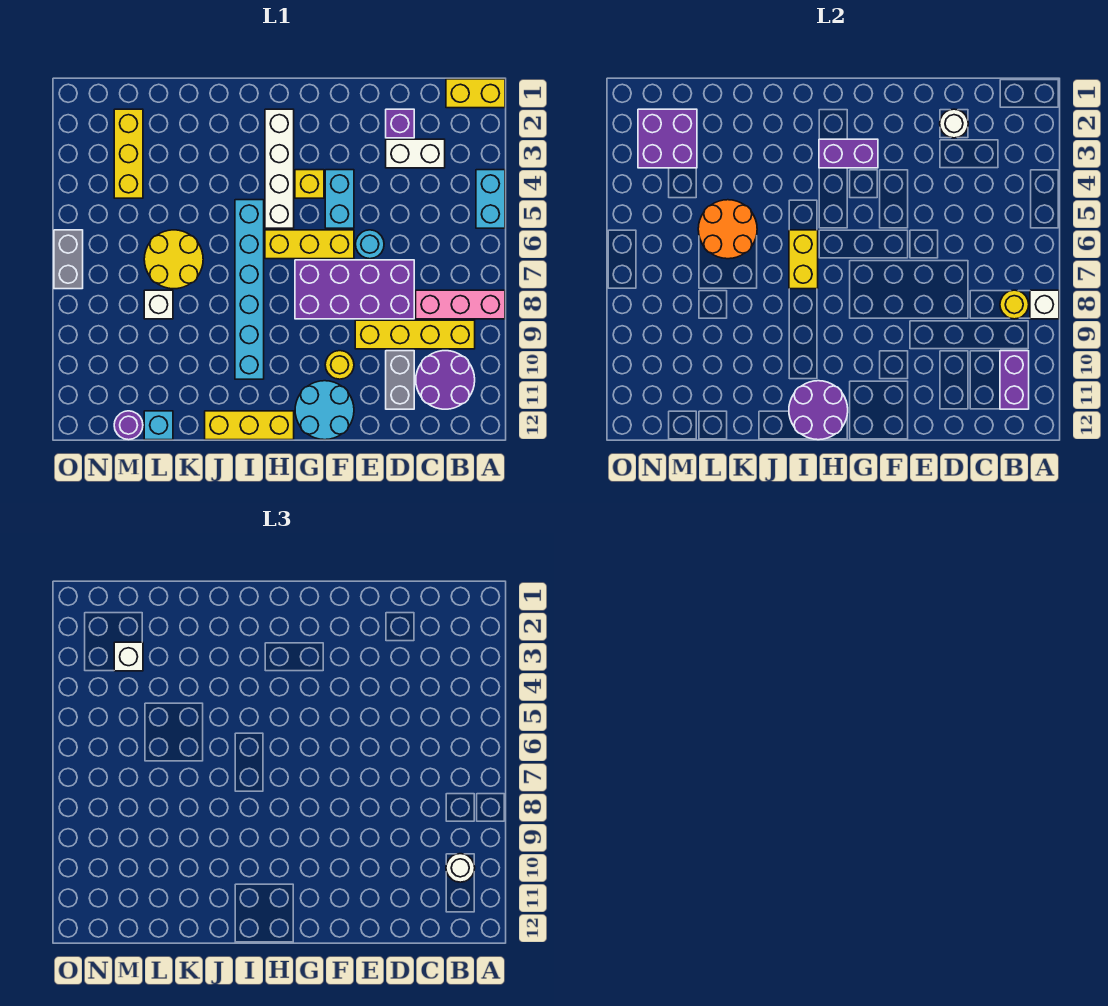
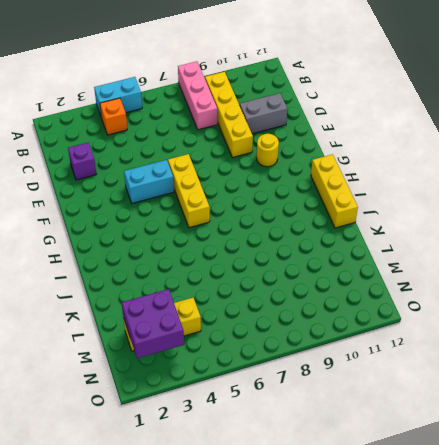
orange 1x1 brick [100,98,127,135] -> none
none -> yellow 1x2 brick [446,79,505,108]
none -> purple 2x2 round brick [416,351,475,409]
none -> white 1x2 brick [386,139,445,168]
none -> purple 2x4 brick [295,260,414,319]

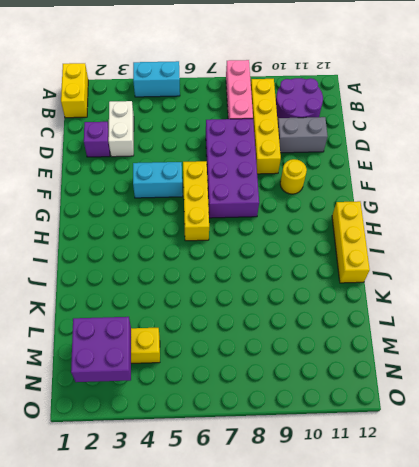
none -> cyan 1x1 round brick [356,230,384,259]
none -> cyan 2x2 round brick [295,381,354,440]
none -> yellow 1x1 brick [295,170,324,198]
none -> white 1x4 brick [265,109,294,228]

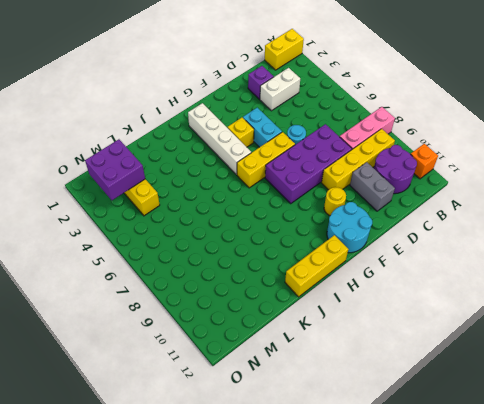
orange 1x1 brick [411,144,438,179] -> none
none -> cyan 1x2 brick [476,170,505,228]
none -> cyan 1x6 brick [235,200,264,379]
none -> yellow 2x2 round brick [144,230,203,289]
none -> white 1x1 brick [144,290,173,319]

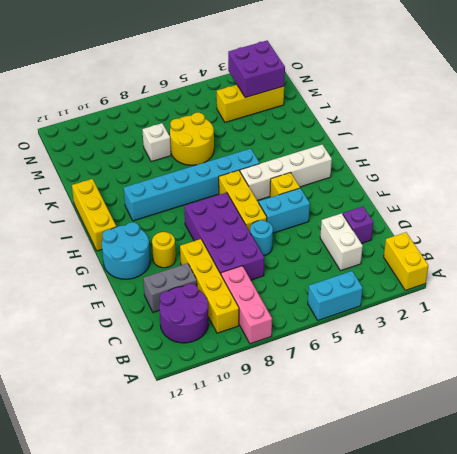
none -> cyan 1x1 brick [144,411,173,440]
none -> purple 1x1 round brick [114,411,143,440]
none -> grey 1x2 brick [54,230,83,289]
none -> white 1x1 brick [1030,290,1059,319]

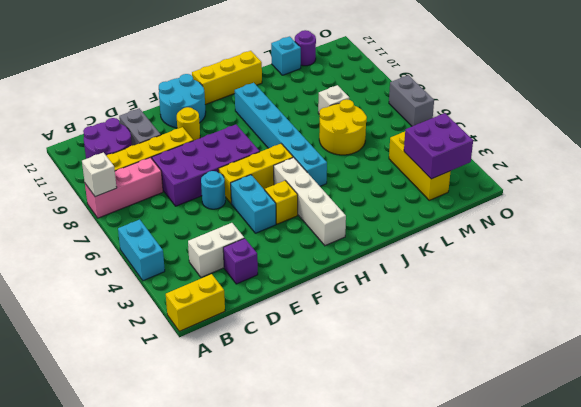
none -> yellow 1x1 round brick [1000,290,1029,319]
none -> purple 1x2 brick [1000,351,1029,409]
none -> white 1x1 round brick [940,109,968,138]
none -> purple 1x2 brick [819,139,878,168]

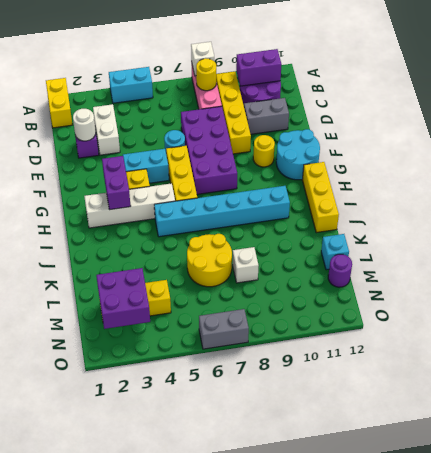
none -> purple 2x2 round brick [789,381,848,440]
none -> yellow 1x2 brick [789,230,818,289]
none -> orange 2x2 round brick [698,200,757,259]
none -> white 1x1 round brick [446,854,475,882]

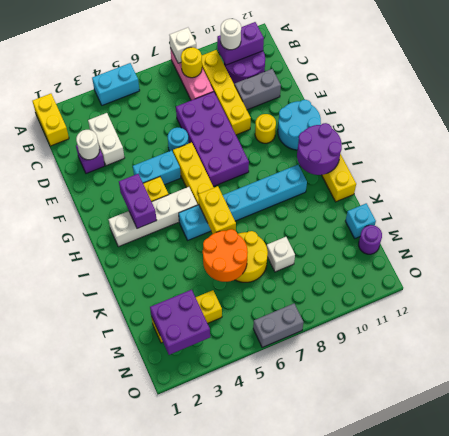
yellow 1x2 brick [198,186,236,234] -> yellow 1x2 brick turned to [789,230,818,289]
none -> white 1x1 brick [114,642,143,671]

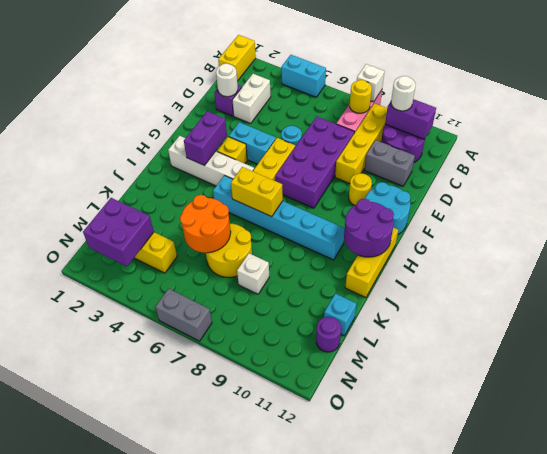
none -> white 1x1 brick [114,642,143,671]

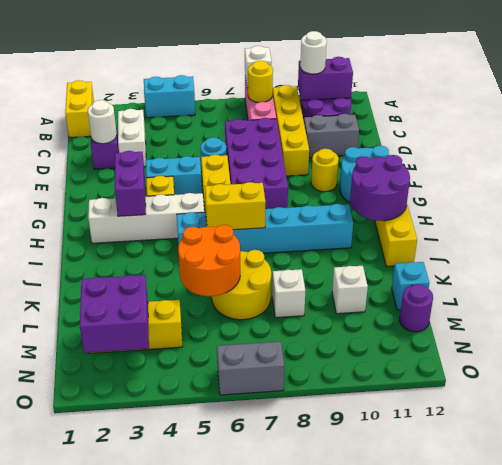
white 1x1 brick [332,266,368,314] -> white 1x1 brick moved to [114,642,143,671]

